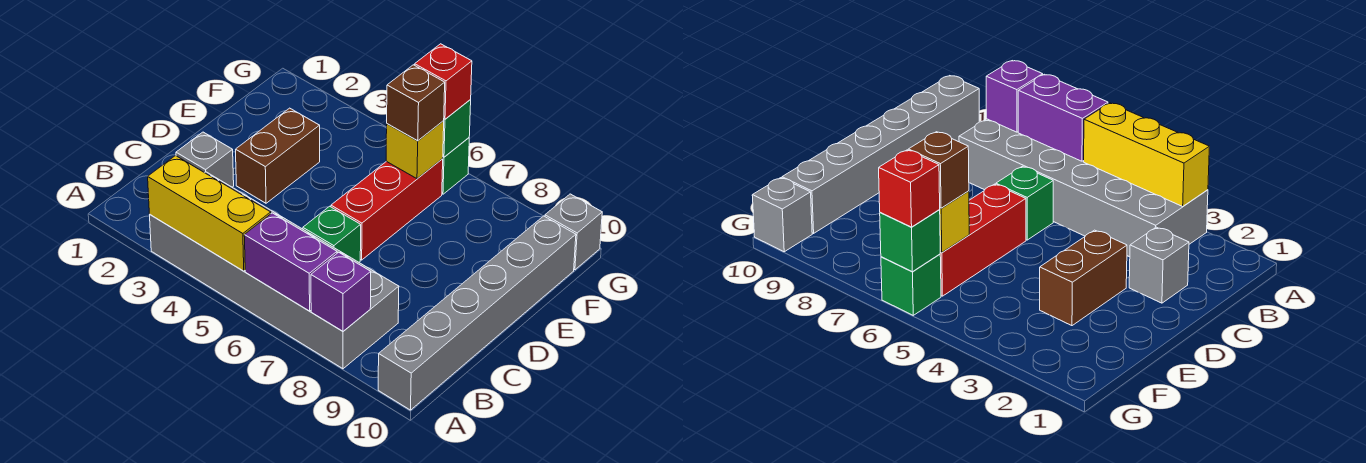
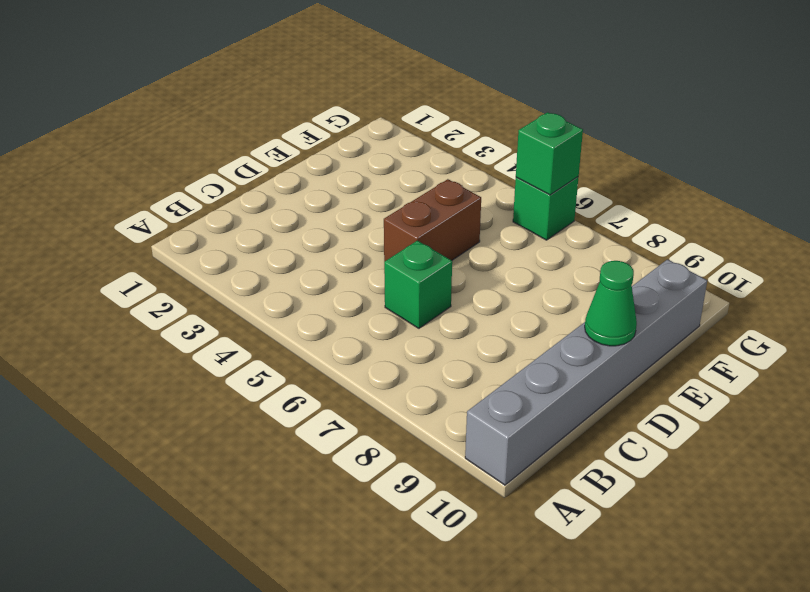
brown 1x2 brick [384,179,481,262] -> brown 1x2 brick moved to [236,108,320,203]
green 1x1 cone [585,261,637,346] -> none
none -> grey 2x6 brick [150,172,399,369]
none -> grey 1x1 brick [176,132,234,187]
none -> red 1x3 brick [331,159,443,260]

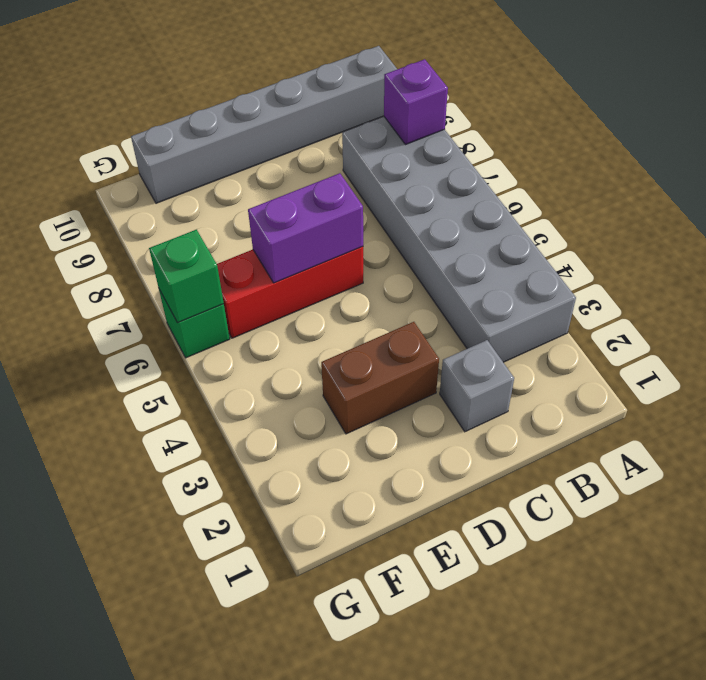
purple 1x2 brick [248,173,363,283] -> purple 1x2 brick turned to [244,213,337,311]
none -> green 1x1 brick [303,206,361,262]
none -> grey 1x1 brick [545,194,602,270]
none -> yellow 1x3 brick [148,156,271,271]

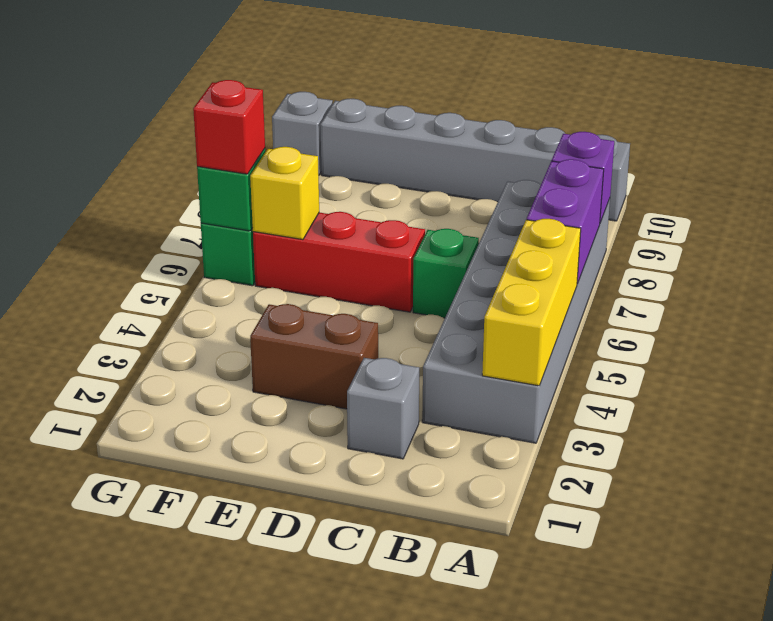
none -> brown 1x1 brick [387,65,445,141]

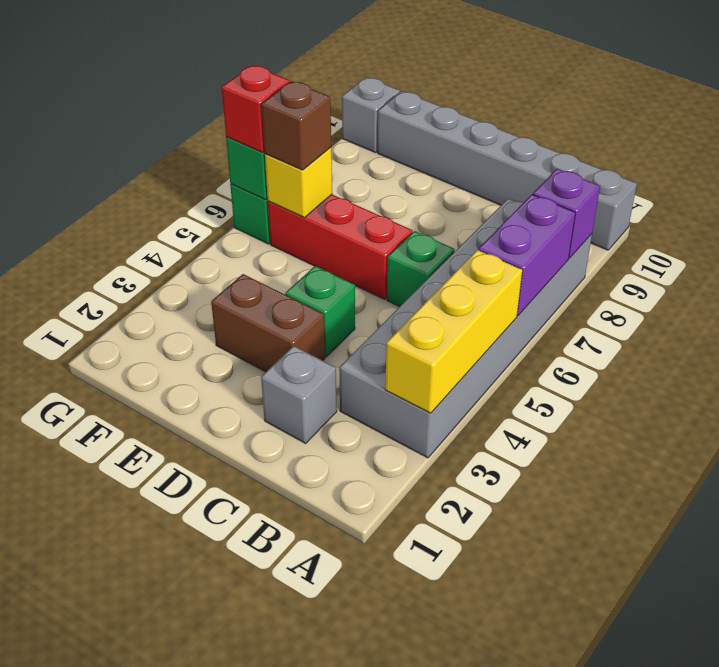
green 1x1 brick [285,266,355,357] -> none

